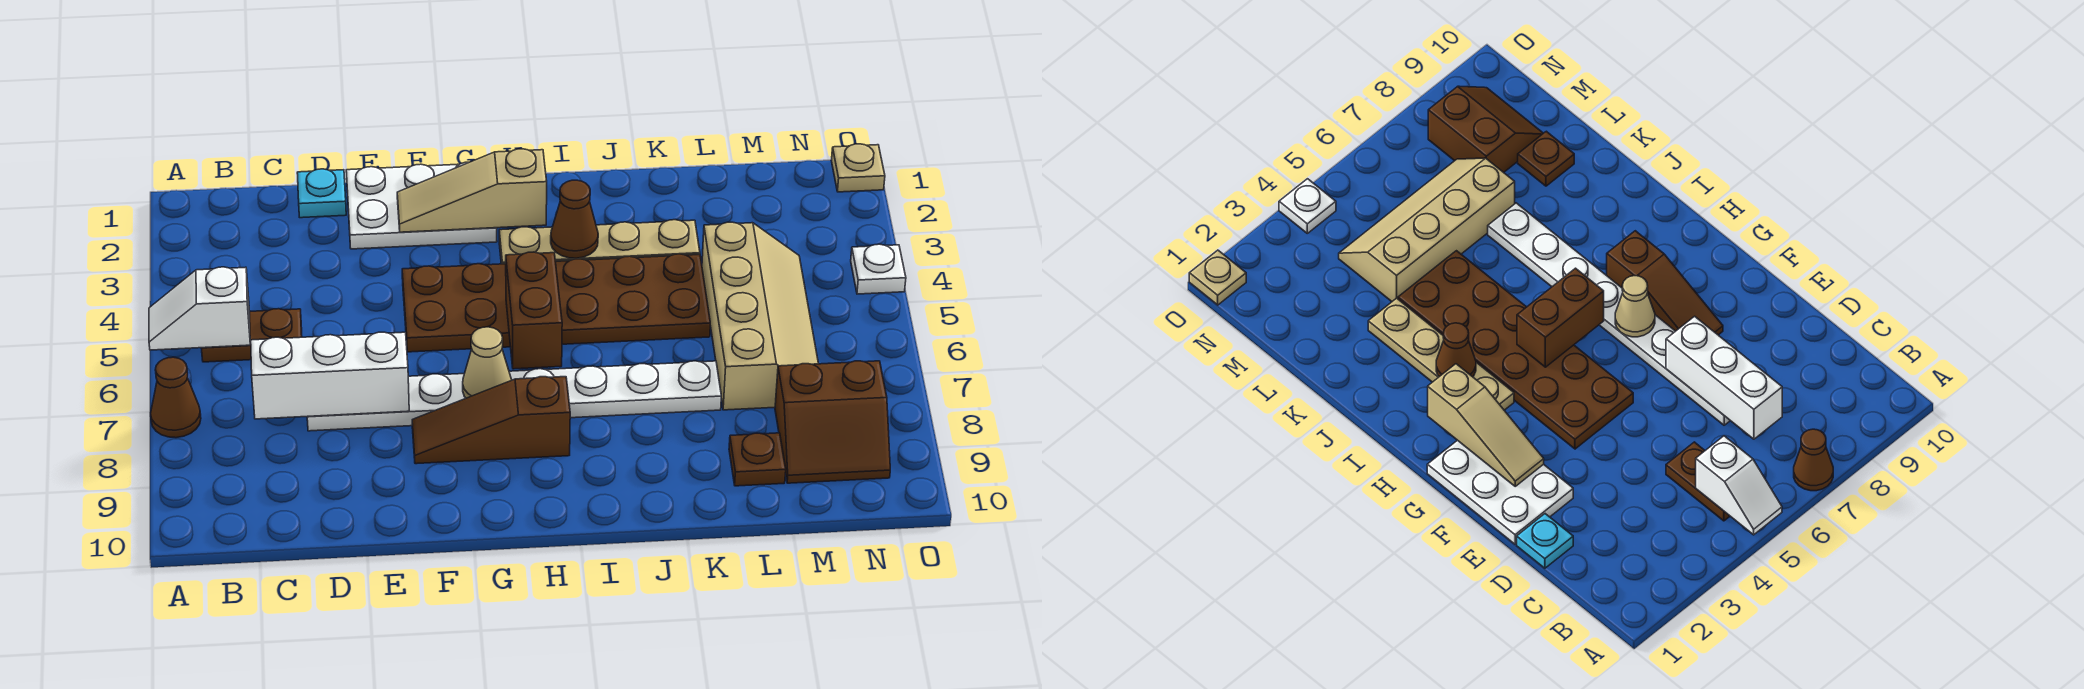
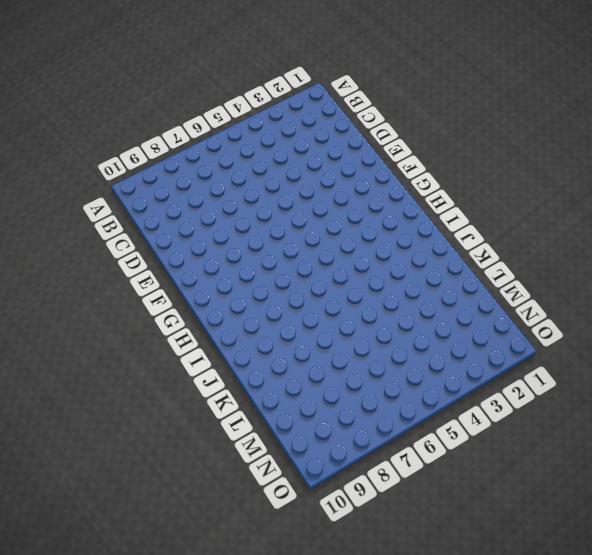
none -> brown 1x1 cone [151,357,201,438]
none -> brown 1x2 plate [201,309,302,362]
none -> cyan 1x1 plate [297,169,346,218]

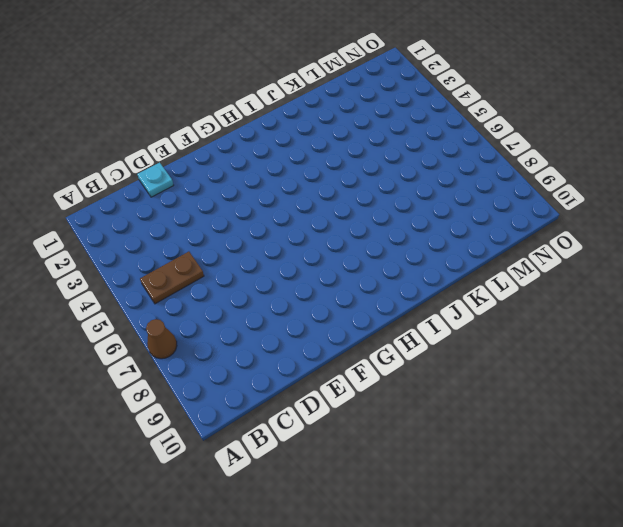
none -> white 1x8 plate [307,361,721,431]
none -> white 2x3 plate [346,162,497,249]
none -> brown 2x6 plate [402,254,710,352]

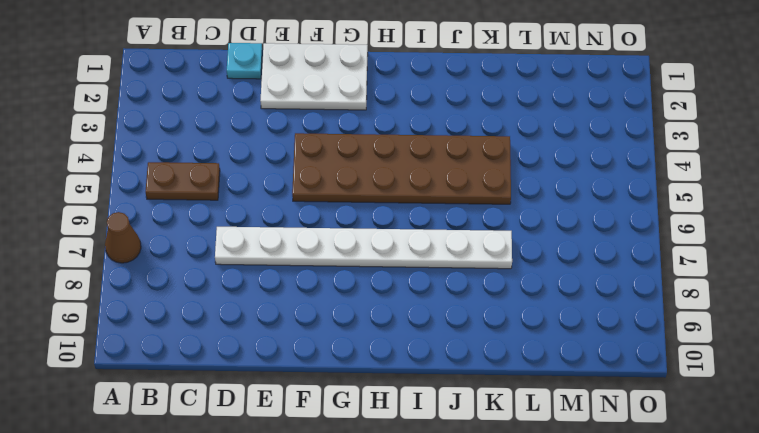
none -> brown 1x3 slope [412,377,570,464]
none -> tan 1x4 plate [499,220,700,264]
none -> tan 2x4 slope [702,222,818,410]

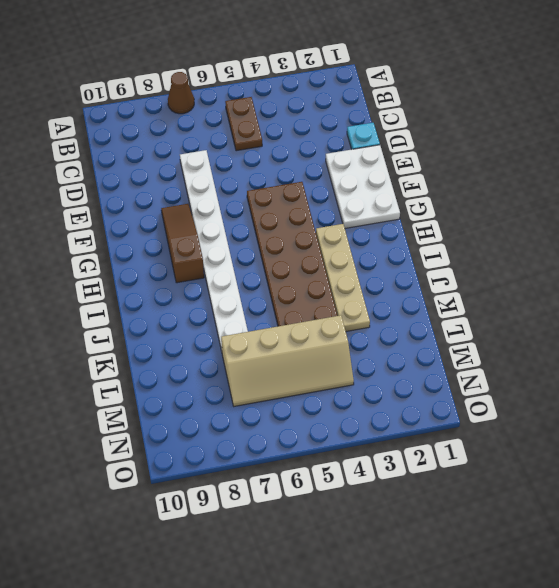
none -> brown 1x1 plate [729,433,786,486]
none -> brown 2x2 slope [775,361,890,483]
none -> tan 1x1 plate [831,144,885,192]

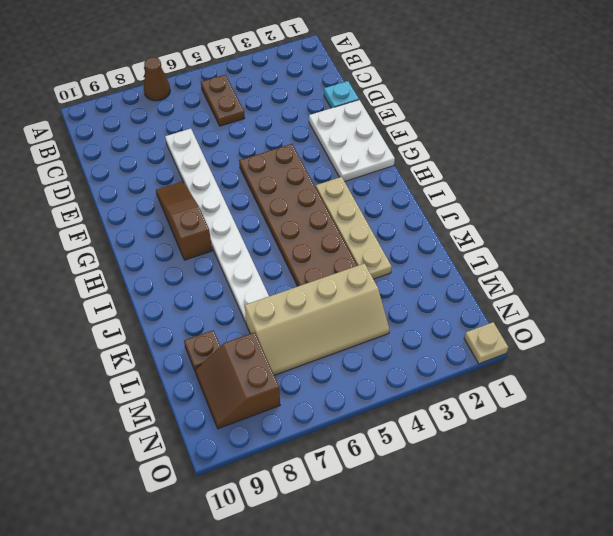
none -> white 1x1 plate [851,244,906,294]
none -> white 1x2 slope [149,267,250,350]
none -> white 1x3 brick [251,332,409,419]

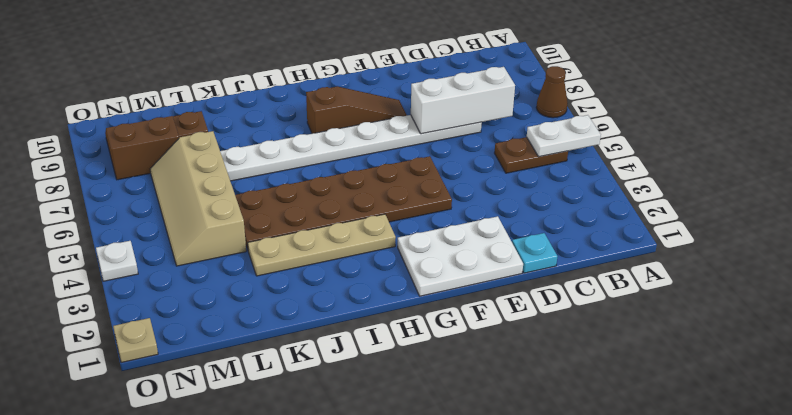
white 1x2 plate [527,115,601,157] -> white 1x2 slope [149,267,250,350]
none -> tan 1x3 slope [397,149,547,232]
none -> tan 1x1 cone [463,327,512,398]
none -> brown 1x2 brick [506,252,562,369]

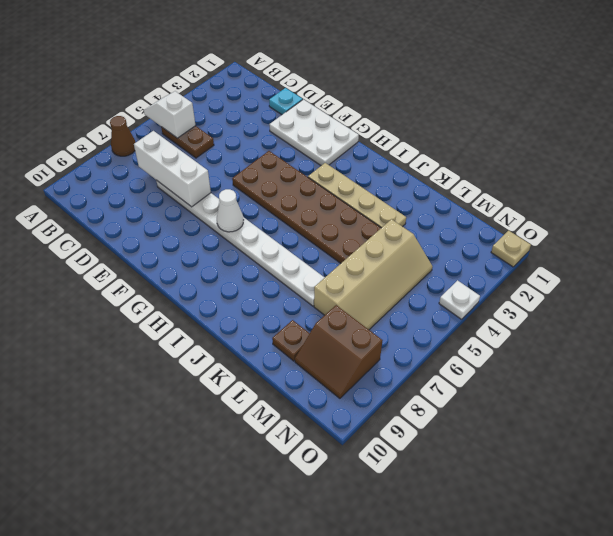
white 1x1 cone [217,189,243,232] -> tan 1x1 cone [463,327,512,398]
none -> brown 1x3 slope [412,377,570,464]
none -> tan 1x3 slope [397,149,547,232]
none -> brown 1x2 brick [506,252,562,369]

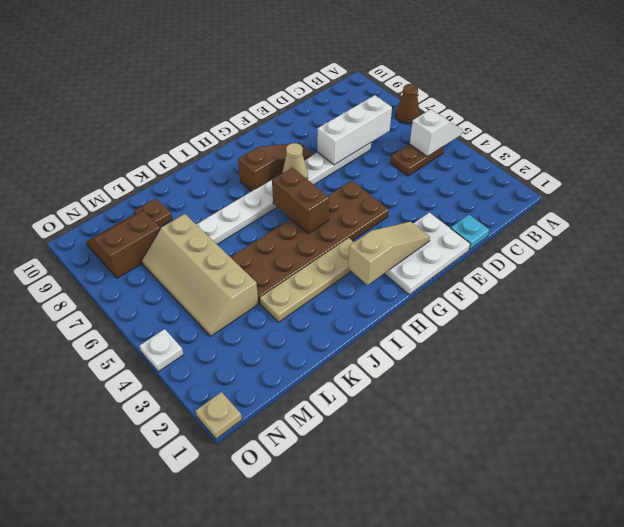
none -> brown 1x1 cone [551,180,598,258]

